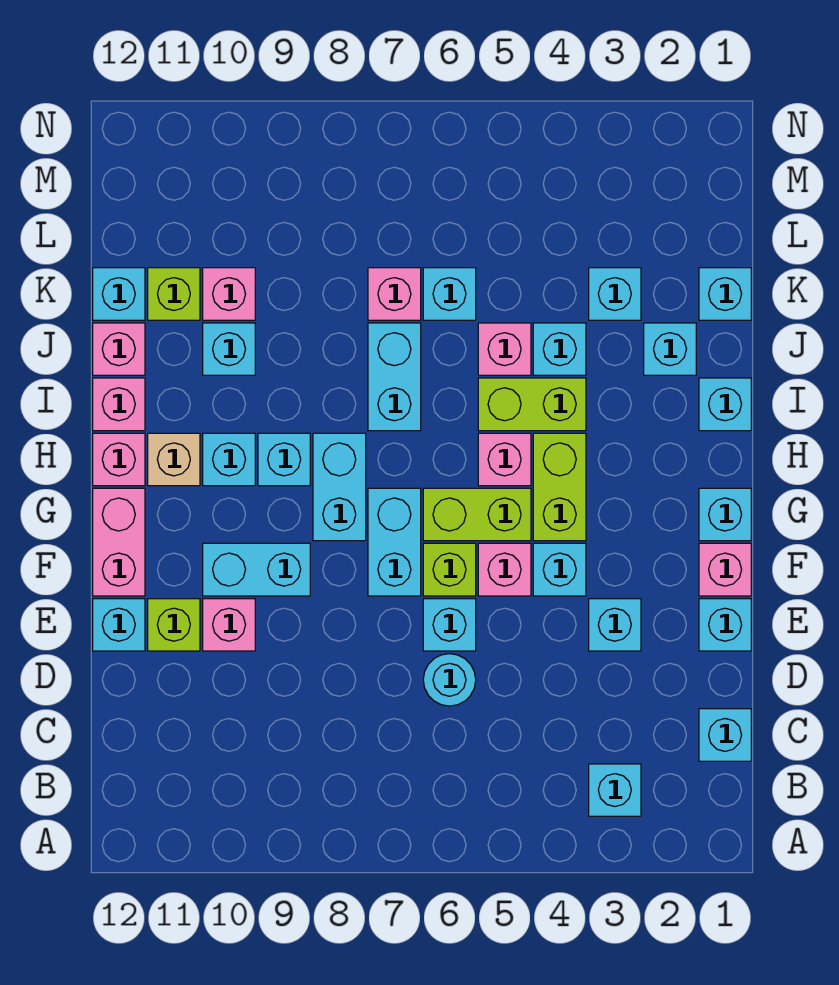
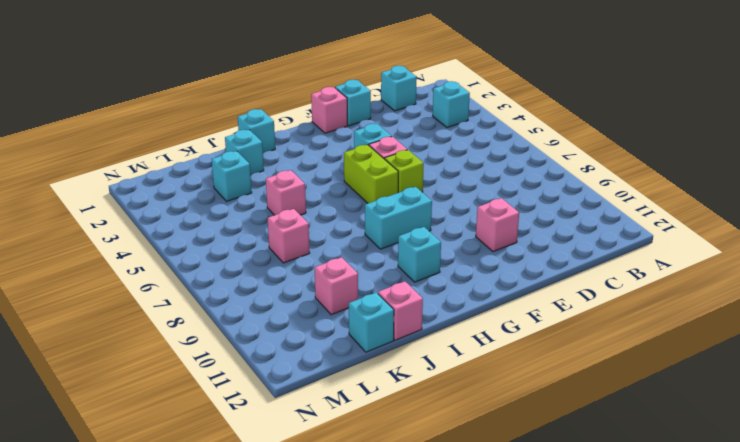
none -> cyan 1x1 round brick [423,654,476,706]
none -> cyan 1x1 brick [589,599,641,651]
none -> cyan 1x1 brick [423,599,476,651]
none -> lime 1x1 brick [148,599,200,651]

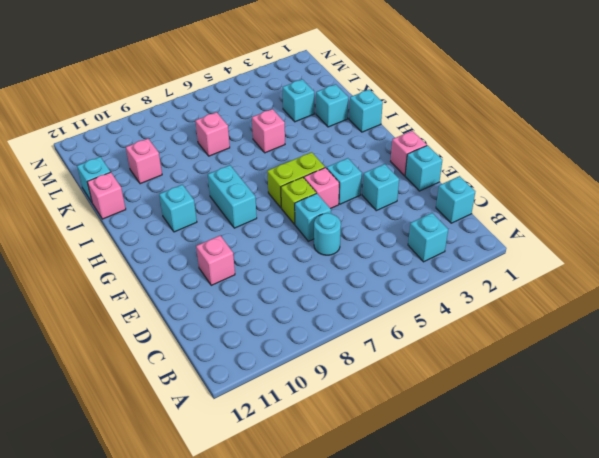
none -> lime 1x1 brick [148,599,200,651]
none -> cyan 1x1 brick [93,599,145,651]
none -> cyan 1x2 brick [368,488,421,596]
none -> cyan 1x2 brick [203,543,310,596]

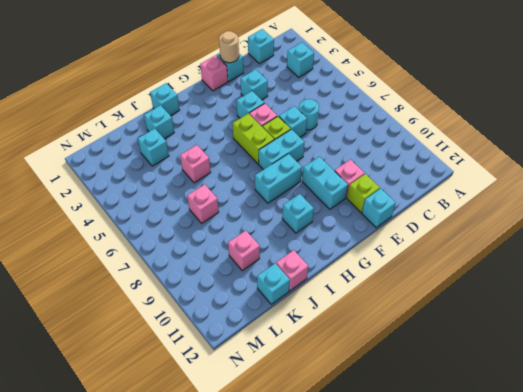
tan 1x1 round brick [219,31,239,63] -> none
none -> pink 1x2 brick [93,488,145,596]
none -> cyan 1x1 brick [699,488,751,541]
none -> lime 1x2 brick [533,433,586,541]
none -> pink 1x1 brick [478,433,531,486]

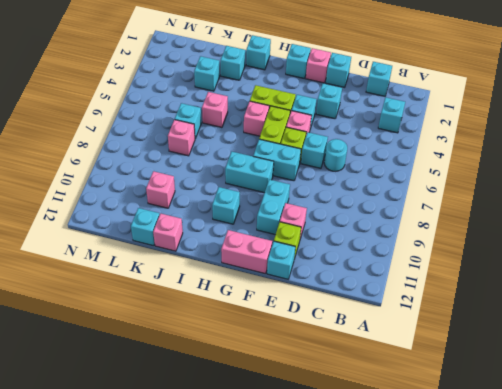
none -> cyan 1x1 brick [258,433,310,486]
none -> tan 1x1 brick [148,433,200,486]
none -> pink 1x1 brick [93,433,145,486]
none -> lime 1x2 brick [478,378,586,431]

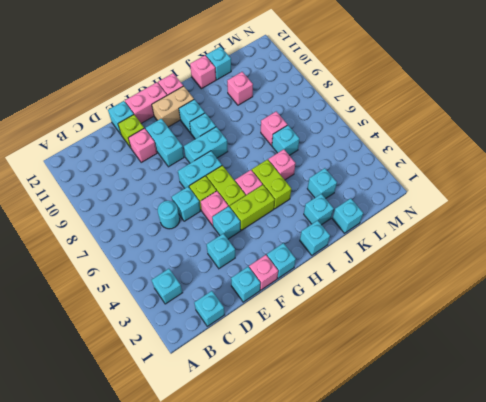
tan 1x2 brick [152,86,194,127] -> tan 1x1 brick [148,433,200,486]
none -> cyan 1x2 brick [368,323,421,431]
none -> pink 1x1 brick [93,378,145,431]
none -> cyan 1x1 brick [533,323,586,375]
none -> cyan 1x1 brick [203,323,255,375]

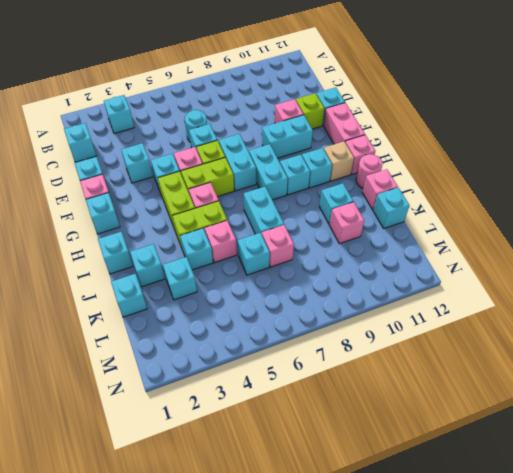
pink 1x1 round brick [356,154,382,188] -> pink 1x1 brick [93,378,145,431]
none -> lime 1x1 brick [148,268,200,320]

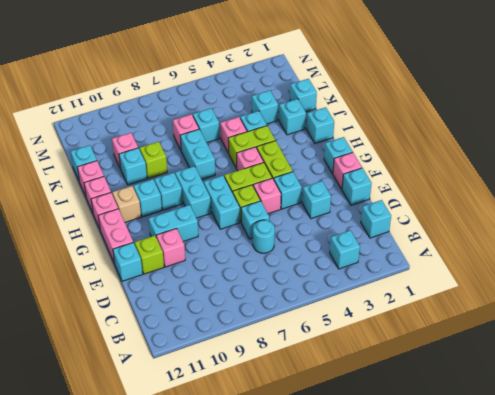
lime 1x1 brick [140,142,167,179] -> lime 1x1 brick moved to [148,268,200,320]

